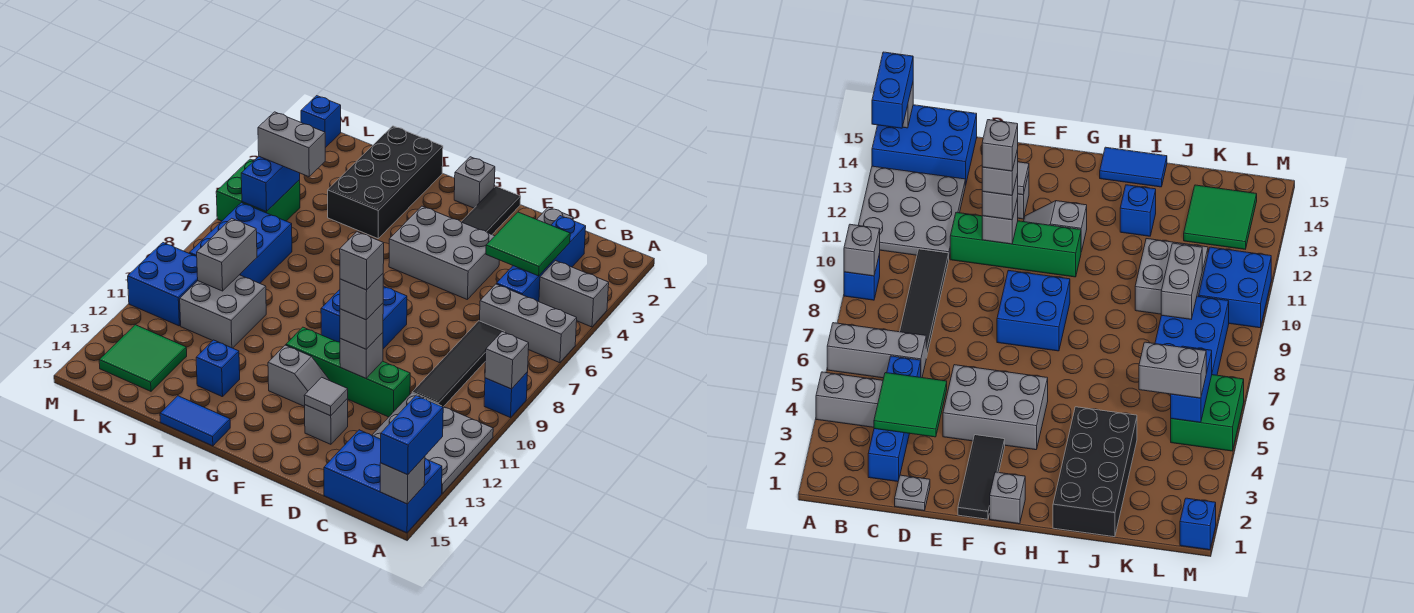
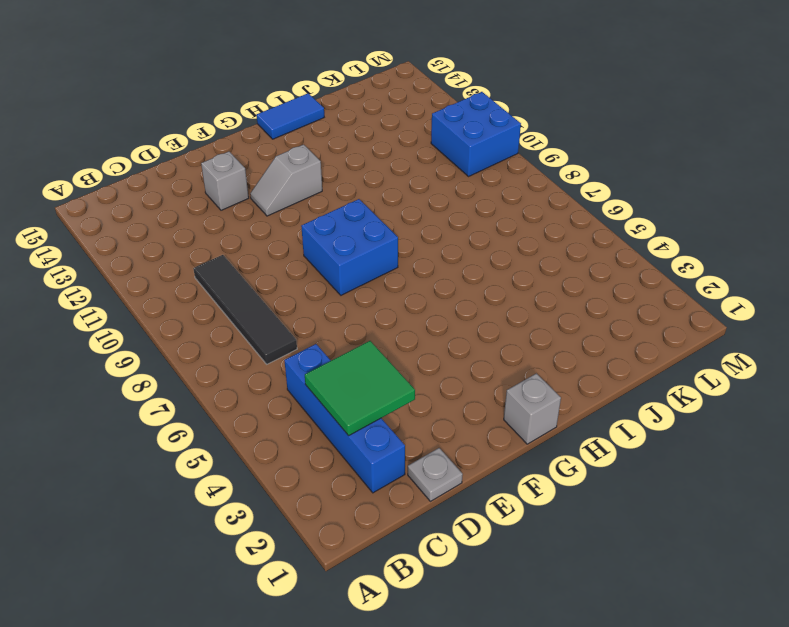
none -> grey 1x2 brick [539,261,609,327]
none -> grey 1x3 brick [480,284,577,363]
none -> blue 1x1 brick [484,372,528,418]
none -> grey 3x3 plate [372,393,493,493]

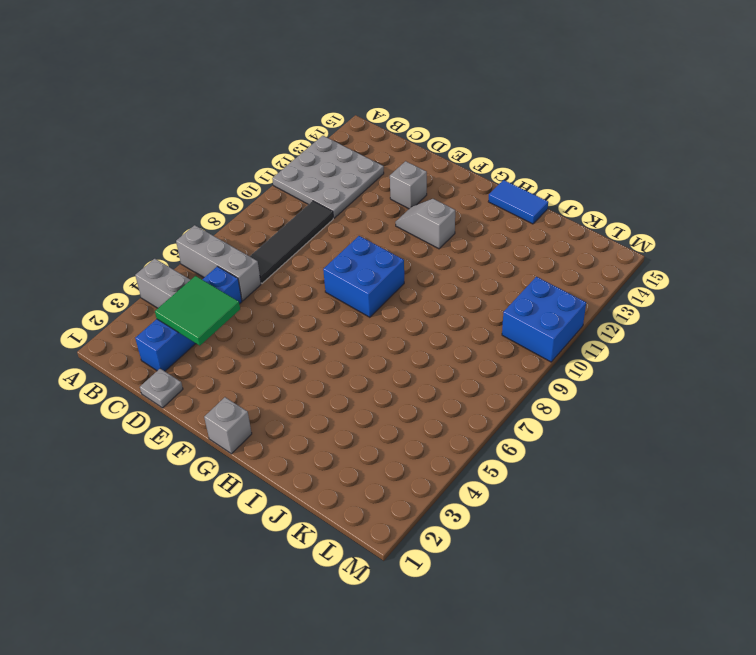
none -> blue 1x1 brick [484,372,528,418]
none -> blue 2x3 brick [324,430,442,533]
none -> green 1x4 brick [286,327,410,417]
none -> grey 2x3 brick [389,206,499,299]

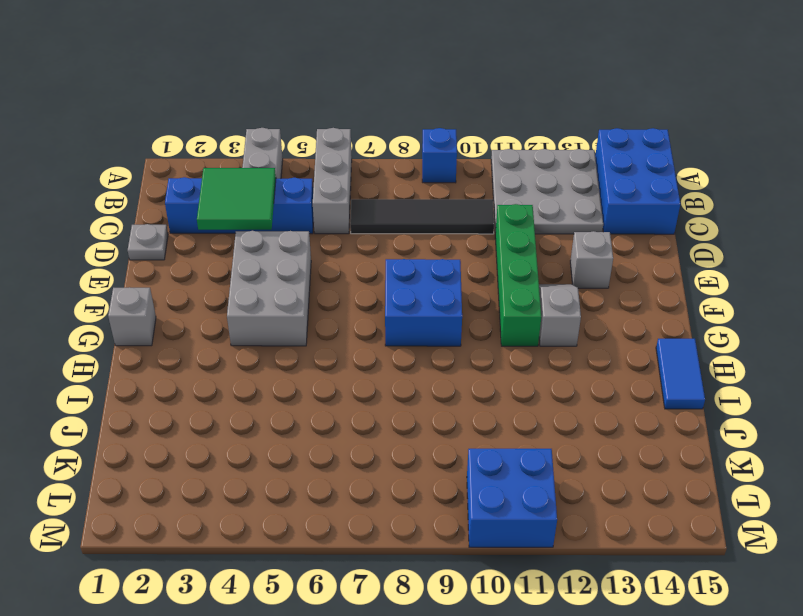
none -> black 1x3 tile [461,186,521,234]
none -> black 2x4 brick [328,126,443,239]
none -> blue 1x1 brick [196,340,240,397]
none -> grey 2x2 brick [180,275,266,348]

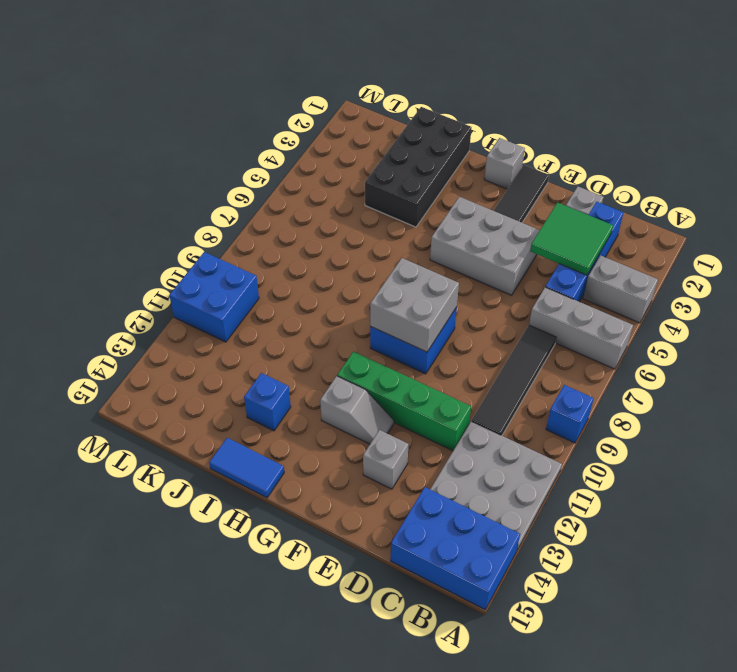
grey 2x2 brick [370,258,459,352] -> grey 2x2 brick moved to [180,275,266,348]
none -> blue 2x3 brick [189,203,292,283]
none -> green 2x2 tile [99,325,187,391]
none -> green 2x2 brick [216,159,300,221]
none -> blue 1x1 brick [301,96,341,148]

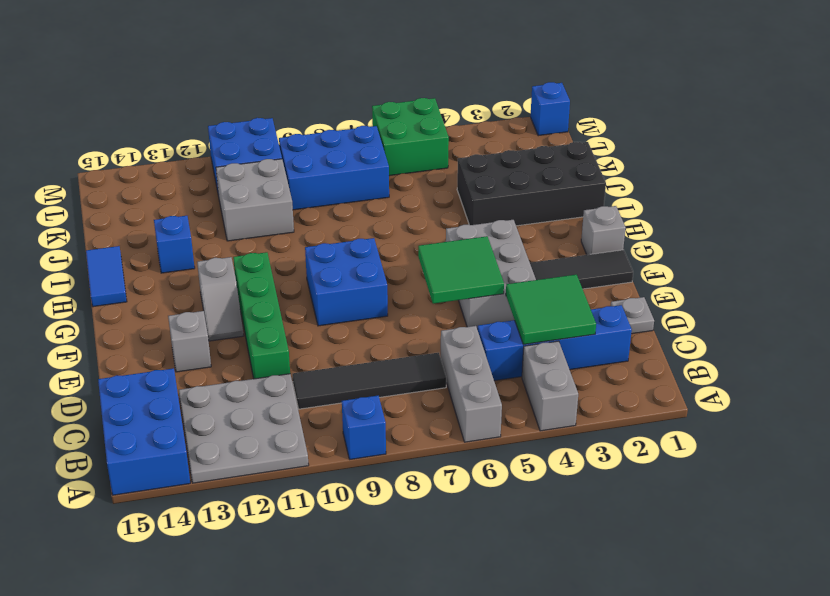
green 2x2 tile [418,236,504,304] -> green 2x2 tile moved to [99,325,187,391]
none -> grey 1x1 brick [485,332,529,389]
none -> grey 1x1 brick [380,456,425,504]
none -> grey 1x1 brick [340,333,383,378]
none -> grey 1x1 tile [304,377,348,416]

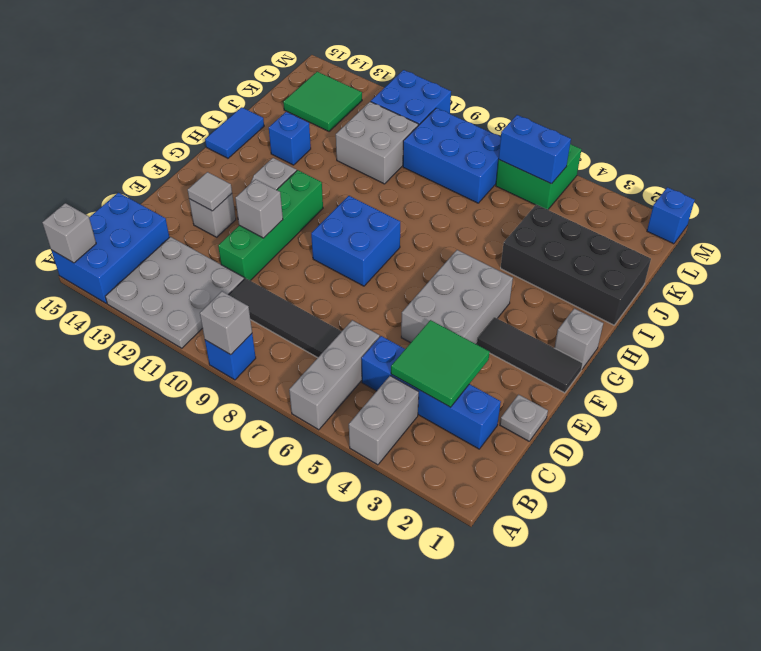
none -> grey 1x2 brick [197,218,257,291]
none -> blue 1x2 brick [380,396,443,475]
none -> grey 1x1 brick [340,303,383,349]
none -> grey 1x2 brick [258,112,325,177]

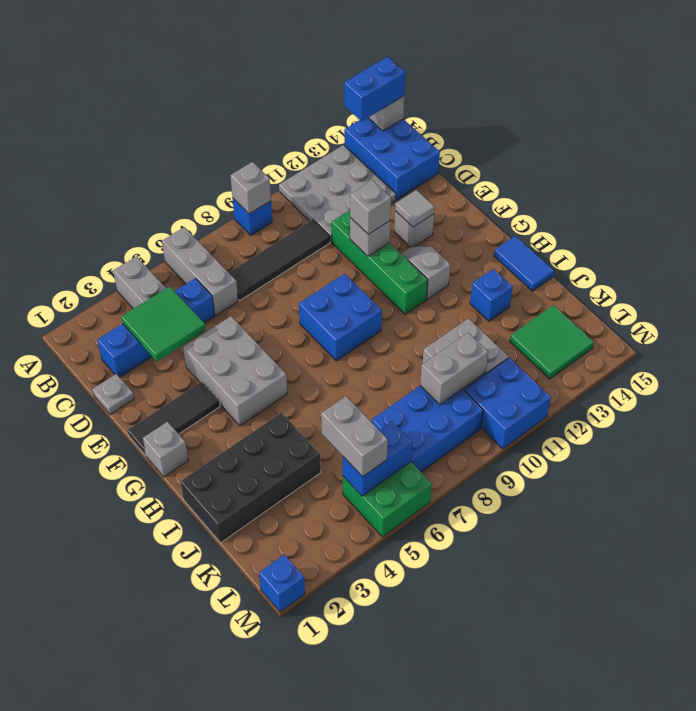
none -> grey 1x1 brick [340,274,383,320]
none -> grey 1x1 brick [340,232,384,290]

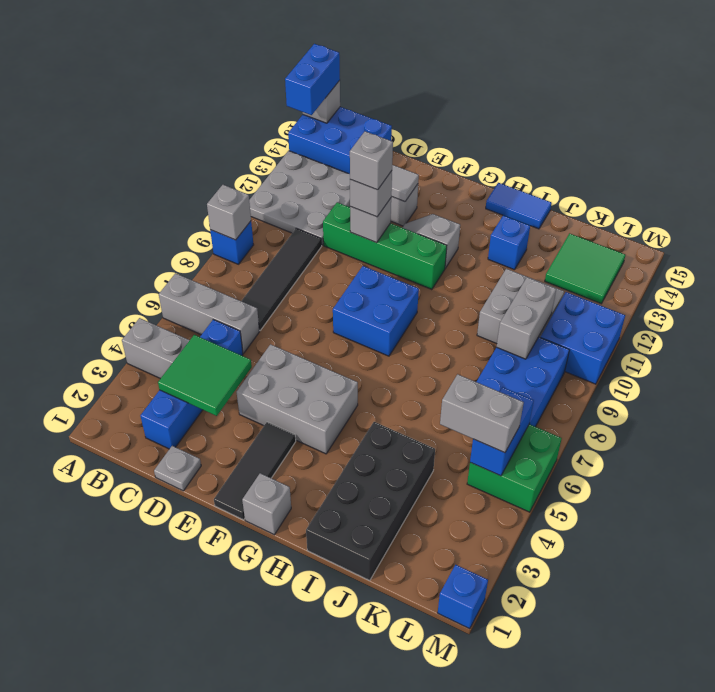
none -> grey 1x1 brick [340,232,384,290]

